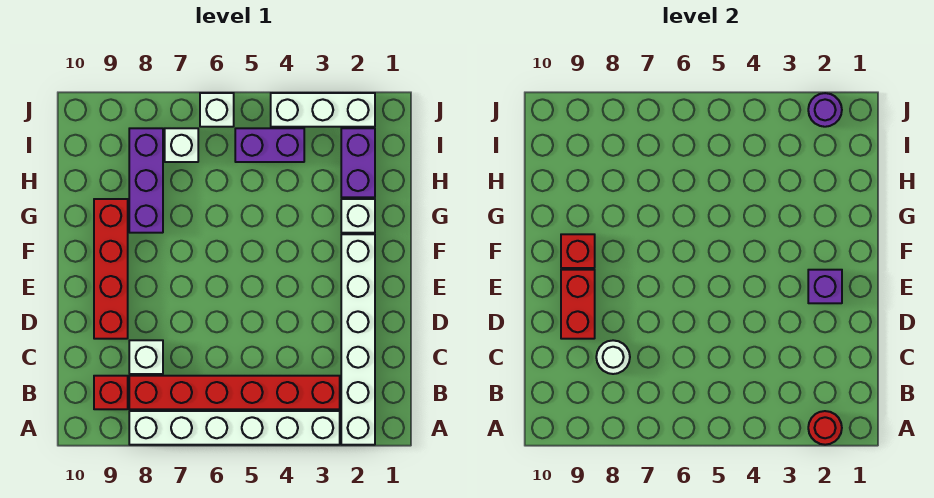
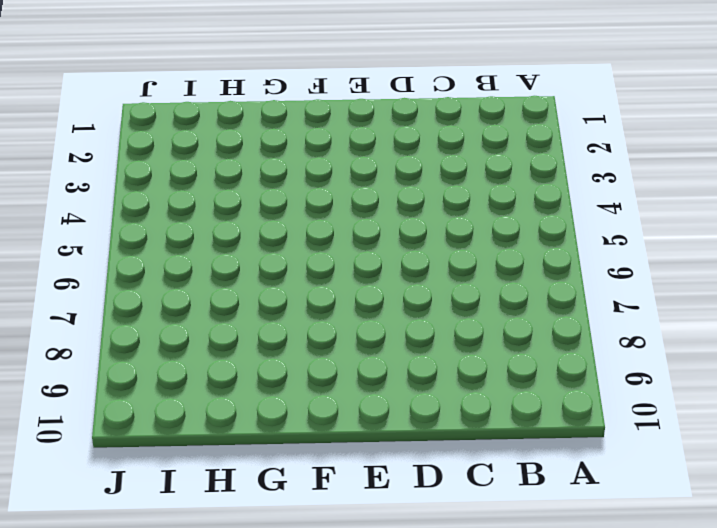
none -> white 1x6 brick [341,234,375,445]
none -> white 1x6 brick [129,411,340,445]
none -> red 1x6 brick [129,376,340,409]

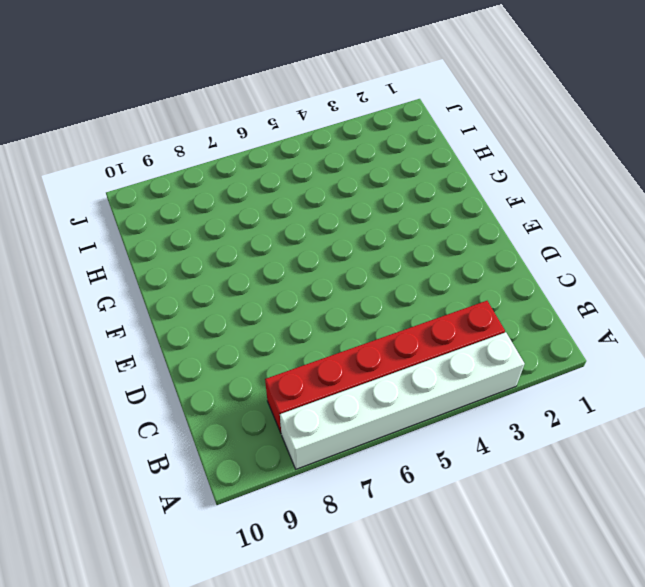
none -> white 1x6 brick [341,234,375,445]
none -> red 1x1 brick [94,376,128,409]
none -> white 1x1 brick [129,340,163,374]

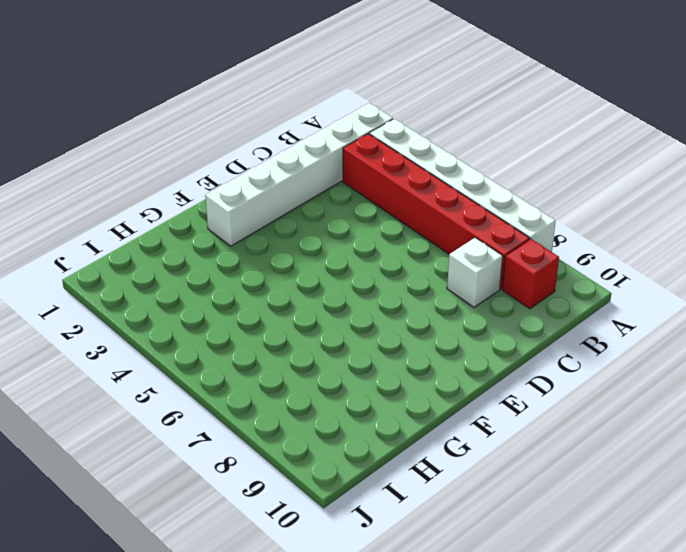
none -> red 1x4 brick [94,199,128,339]
none -> white 1x1 brick [341,199,375,233]
none -> purple 1x3 brick [129,128,163,233]

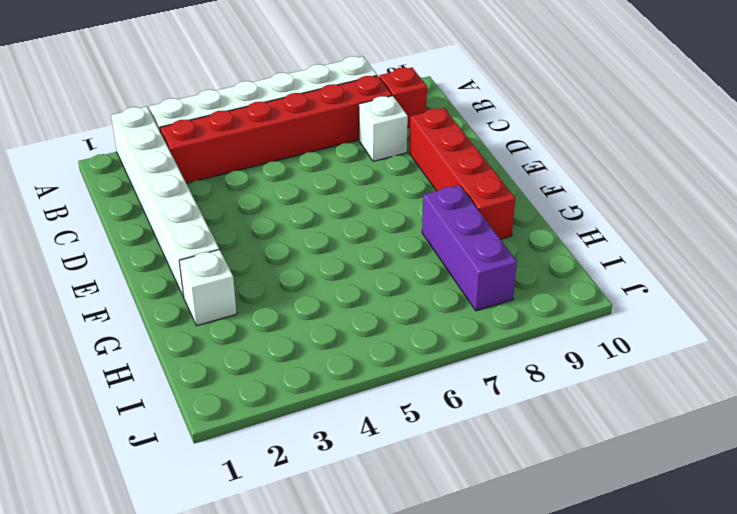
none -> purple 1x2 brick [341,128,375,197]
none -> purple 1x2 brick [235,128,304,162]
none -> white 1x1 brick [165,128,198,162]

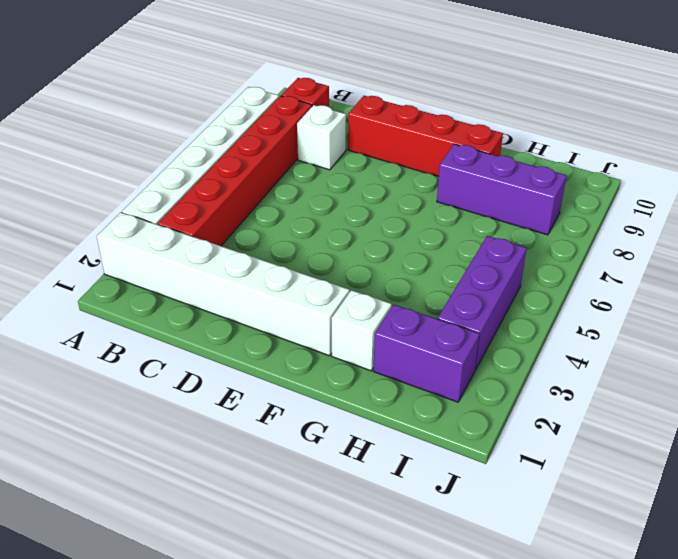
purple 1x3 brick [438,236,527,370] -> purple 1x2 brick [235,128,304,162]
none -> white 1x1 brick [165,128,198,162]
none -> white 1x3 brick [271,93,375,127]
none -> white 1x1 brick [200,93,234,127]

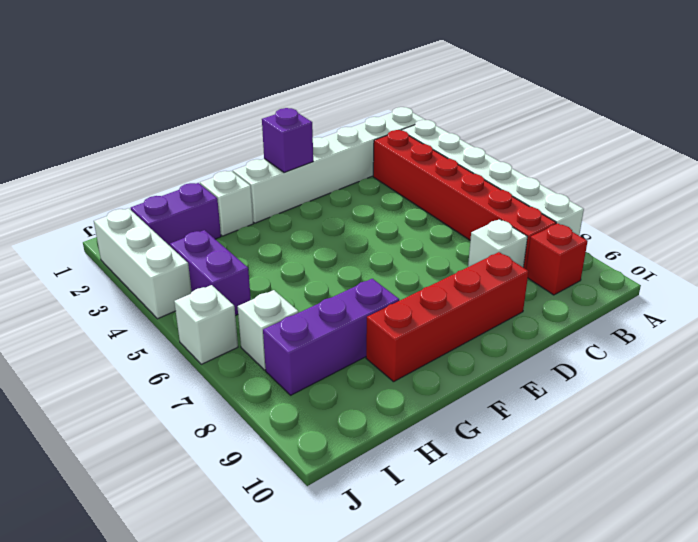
none -> red 1x1 round brick [808,411,842,445]
none -> white 1x1 round brick [596,340,630,374]
none -> red 1x2 brick [561,270,595,339]

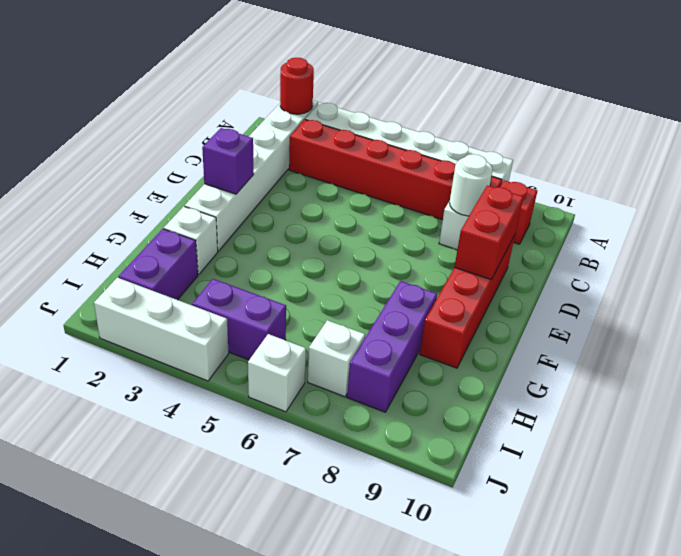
none -> red 1x1 brick [561,234,595,268]
none -> purple 1x1 round brick [808,93,842,127]

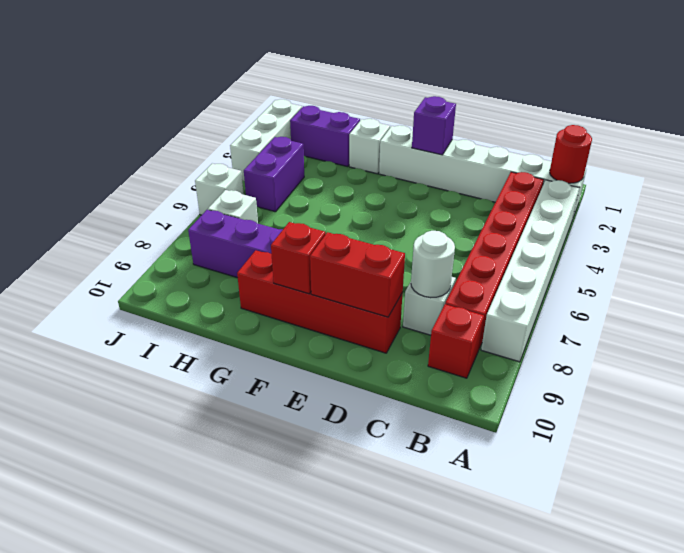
none -> purple 1x1 round brick [808,93,842,127]

